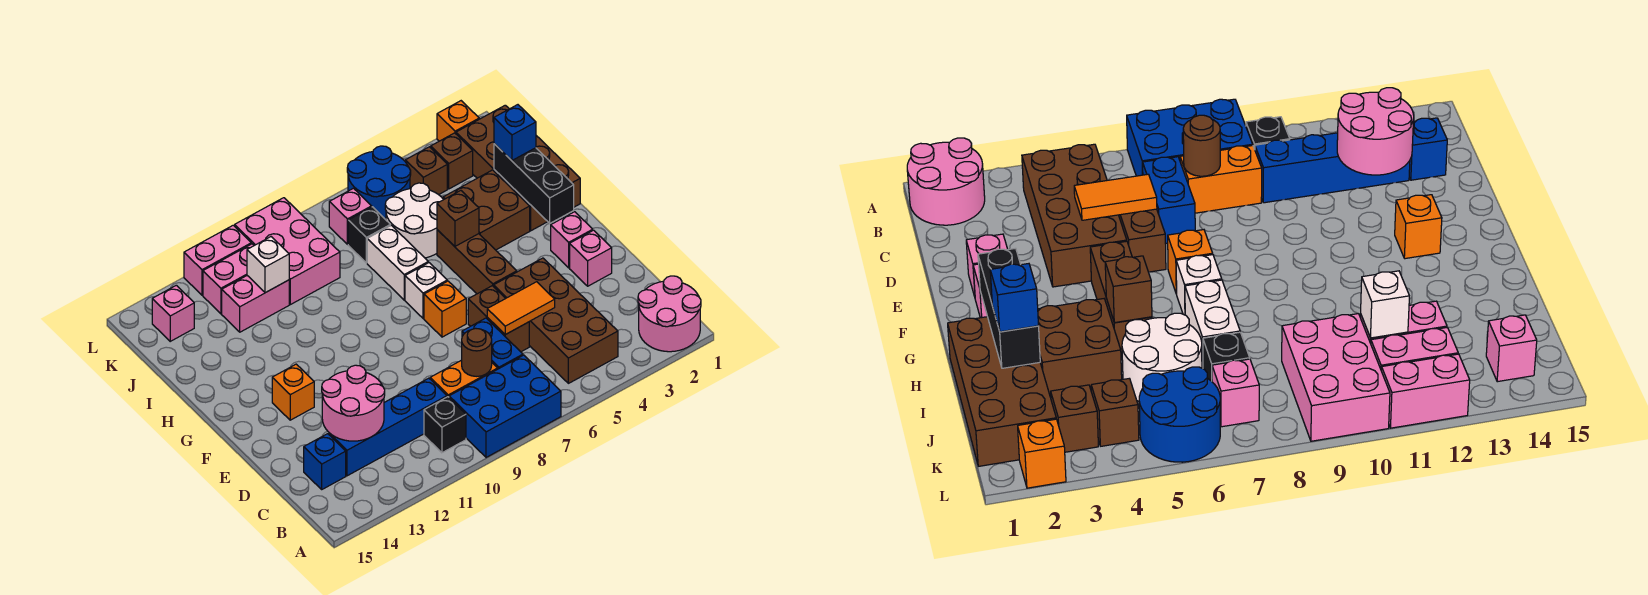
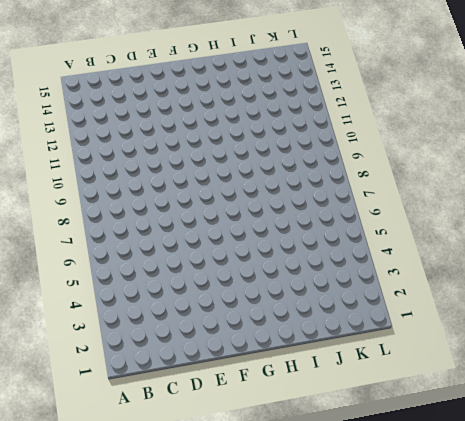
none -> pink 2x2 round brick [638,276,701,352]
none -> blue 2x3 brick [449,355,561,457]
none -> brown 2x4 brick [494,258,618,383]
none -> black 1x1 brick [424,397,466,453]

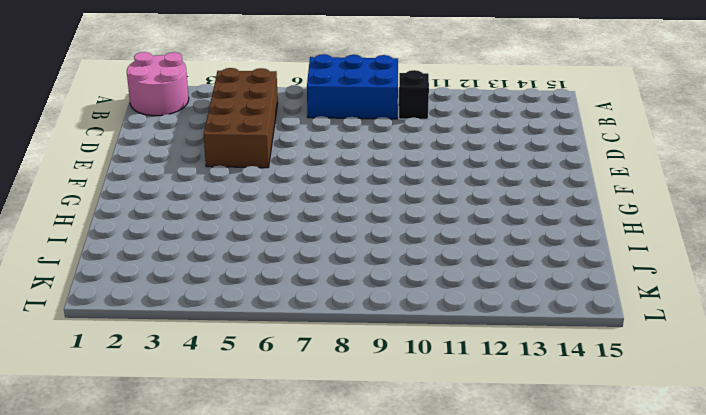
none -> blue 1x2 brick [462,318,523,369]
none -> orange 1x2 brick [430,360,498,397]
none -> blue 1x4 brick [329,378,447,476]
none -> blue 1x1 brick [304,434,346,489]

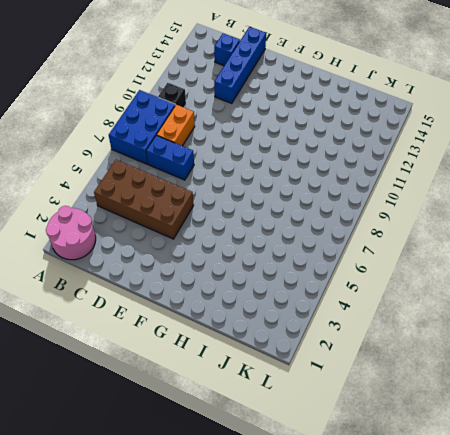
blue 1x4 brick [214,27,266,103] -> blue 1x4 brick moved to [329,378,447,476]
none -> brown 1x2 brick [468,286,529,352]
none -> pink 1x1 brick [570,230,612,286]
none -> pink 1x1 brick [551,212,593,268]
none -> brown 1x3 brick [437,230,517,294]

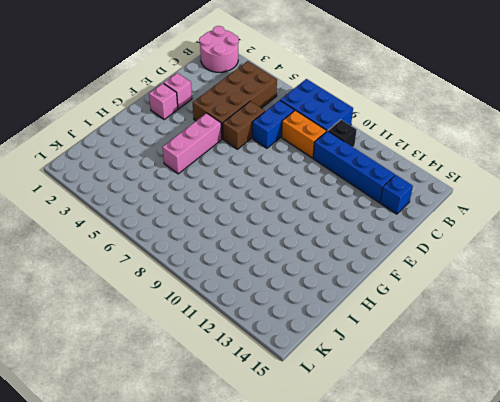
pink 1x3 brick [162,113,222,174] -> brown 1x3 brick [437,230,517,294]
none -> orange 1x1 brick [424,281,466,337]
none -> orange 1x1 brick [272,364,314,420]
none -> white 1x1 brick [405,263,447,319]
none -> brown 2x4 brick [456,105,580,231]

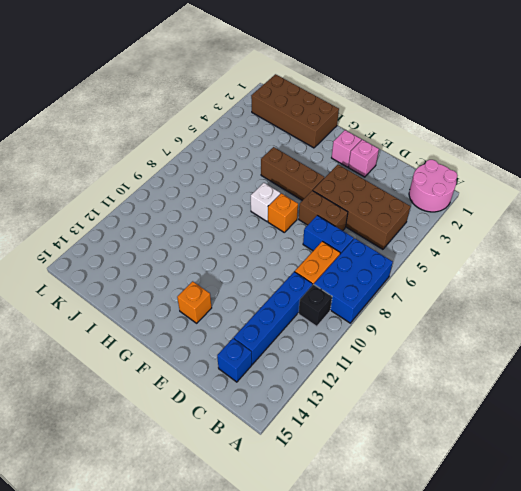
none -> brown 2x2 brick [443,170,530,250]
none -> white 1x2 brick [367,225,428,300]
none -> white 2x2 round brick [385,183,444,258]
none -> black 1x1 brick [348,207,390,263]

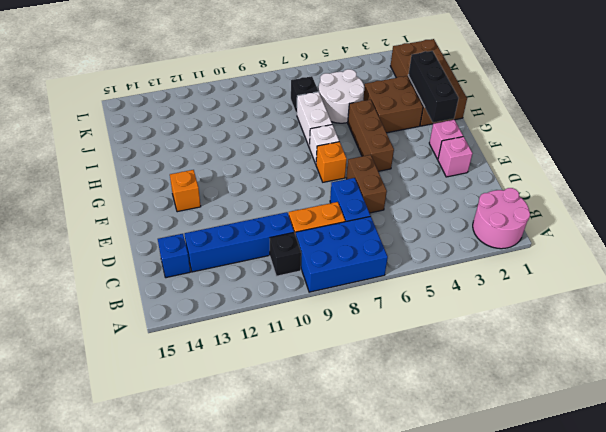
none -> brown 2x4 brick [494,258,618,383]
none -> pink 2x3 brick [235,198,340,305]
none -> pink 1x2 brick [222,276,289,332]
none -> brown 1x1 brick [431,133,473,189]

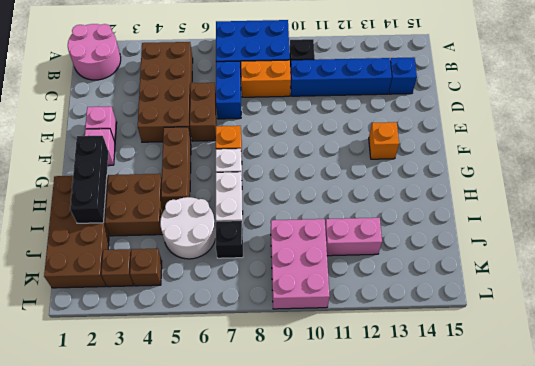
none -> blue 2x2 round brick [347,146,411,220]
none -> pink 1x1 brick [329,188,372,244]
none -> pink 1x2 brick [203,244,254,314]
none -> pink 1x1 brick [152,285,194,341]

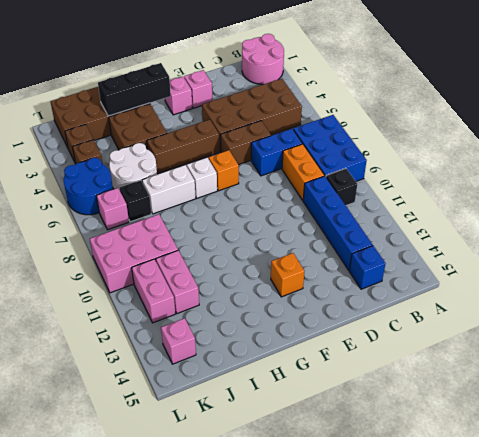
none -> orange 1x1 brick [437,101,479,141]
none -> pink 1x2 brick [184,225,251,295]
none -> brown 1x1 round brick [462,328,492,376]
none -> pink 2x2 round brick [322,365,385,441]

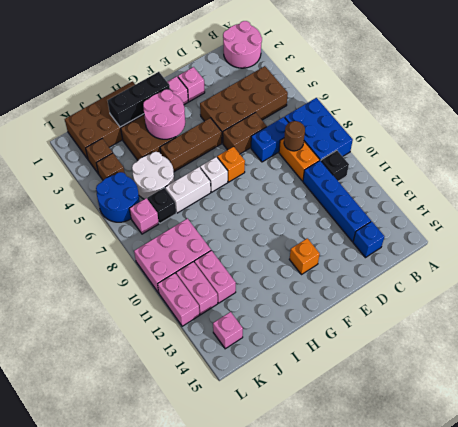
pink 2x2 round brick [143,89,185,139] -> pink 2x2 round brick moved to [322,365,385,441]
none -> orange 1x1 brick [437,101,479,141]
none -> orange 1x2 tile [487,282,555,335]
none -> brown 1x1 brick [437,191,479,246]
none -> white 1x1 brick [247,237,289,293]

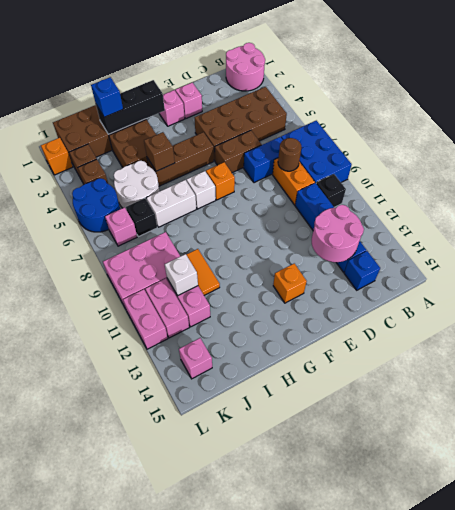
orange 1x2 tile [186,249,220,295] -> orange 1x2 tile moved to [487,282,555,335]

